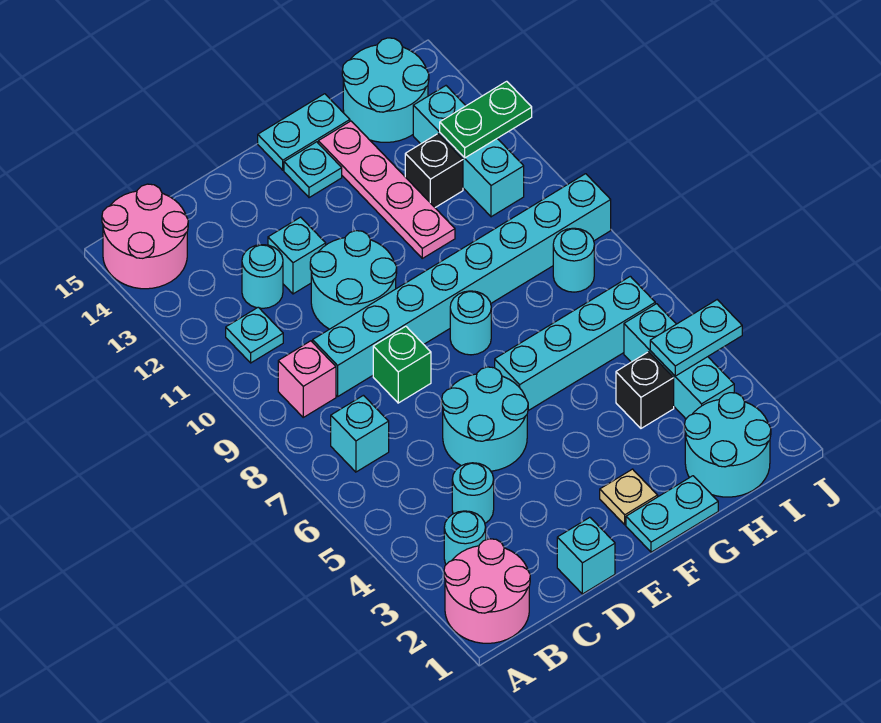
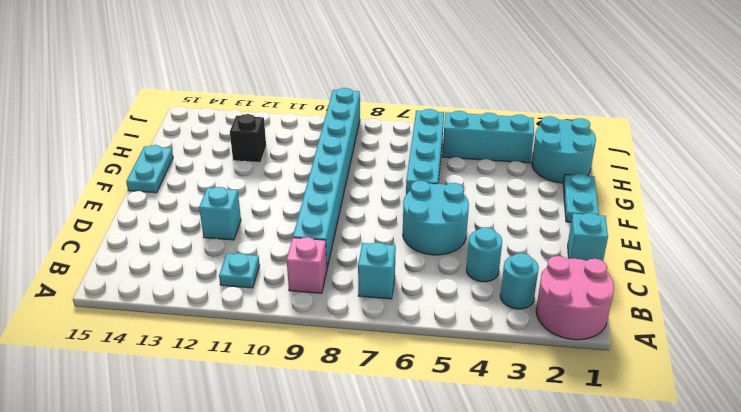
none -> pink 2x2 round brick [102,184,188,289]
none -> cyan 1x1 round brick [242,245,283,308]
none -> green 1x1 brick [373,326,431,403]
none -> cyan 2x2 round brick [310,231,397,329]

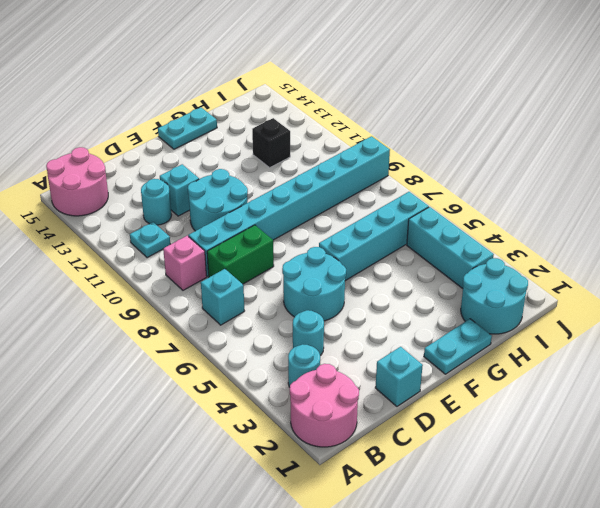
green 1x2 brick [207,225,274,284] -> green 1x1 brick [373,326,431,403]
none -> tan 1x1 plate [600,469,658,525]
none -> cyan 1x1 round brick [450,291,491,355]
none -> cyan 1x1 plate [284,142,342,198]
none -> pink 1x4 plate [318,121,455,258]

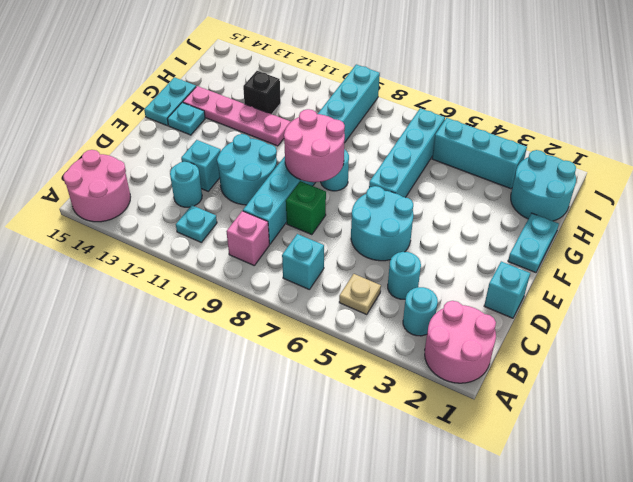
tan 1x1 plate [339,274,381,314] -> tan 1x1 plate moved to [600,469,658,525]
pink 2x2 round brick [284,109,345,182] -> none
none -> black 1x1 brick [616,352,674,428]
none -> cyan 2x2 round brick [342,38,429,142]
none -> cyan 1x1 round brick [553,228,594,292]
none -> cyan 1x3 brick [413,86,524,217]

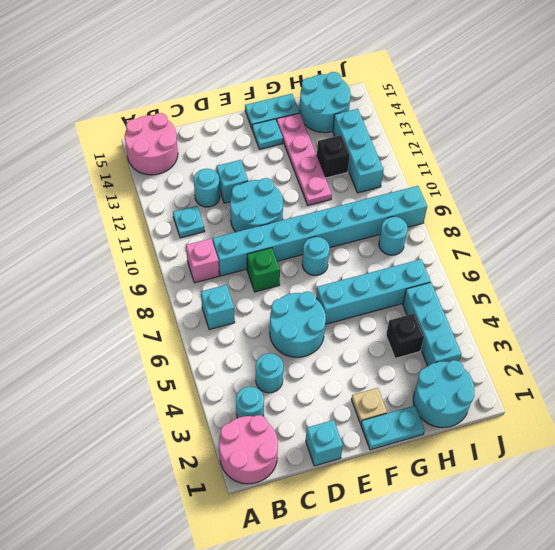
none -> cyan 1x2 plate [650,300,742,376]
none -> green 1x2 plate [440,81,532,158]

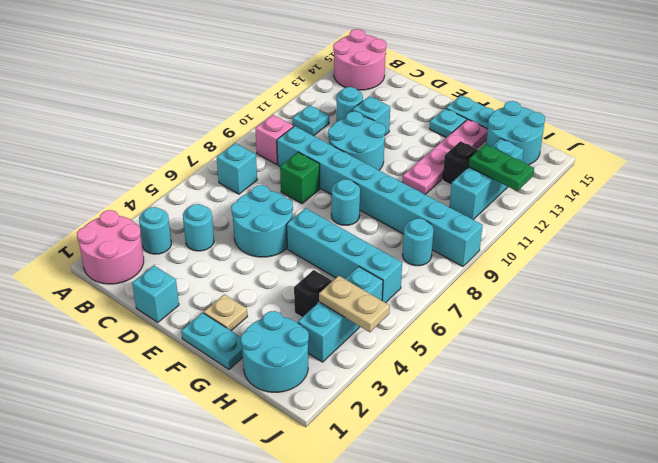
tan 1x2 plate [319,276,390,332] -> cyan 1x2 plate [650,300,742,376]

